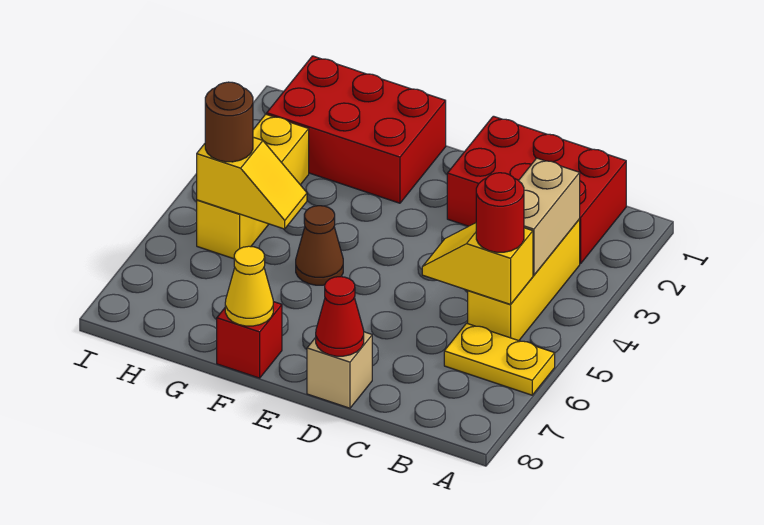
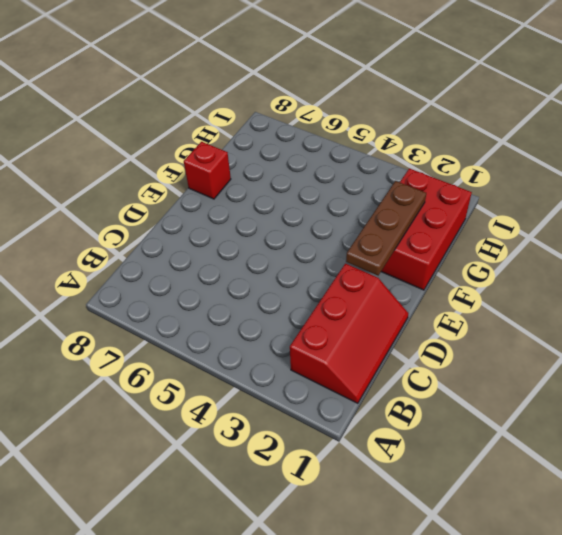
red 2x3 slope [290,264,409,403] -> red 2x3 brick [447,116,626,264]
brown 1x3 plate [346,181,426,276] -> none
none -> yellow 1x2 plate [444,323,555,395]
none -> yellow 1x3 brick [468,219,580,341]
none -> tan 1x1 brick [307,332,372,408]

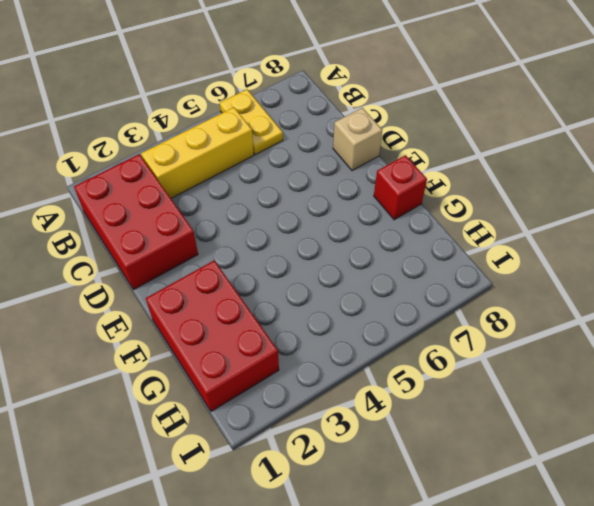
none -> brown 1x1 cone [296,206,343,285]
none -> yellow 1x3 brick [197,114,309,259]
none -> tan 1x2 brick [519,158,580,275]

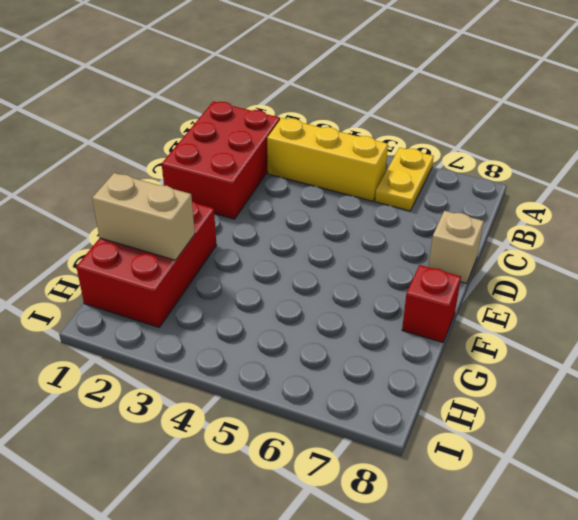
tan 1x2 brick [92,173,195,260] -> tan 1x2 brick moved to [519,158,580,275]
none -> brown 1x1 cone [296,206,343,285]
none -> yellow 1x3 brick [197,114,309,259]
none -> yellow 1x2 slope [422,223,533,304]

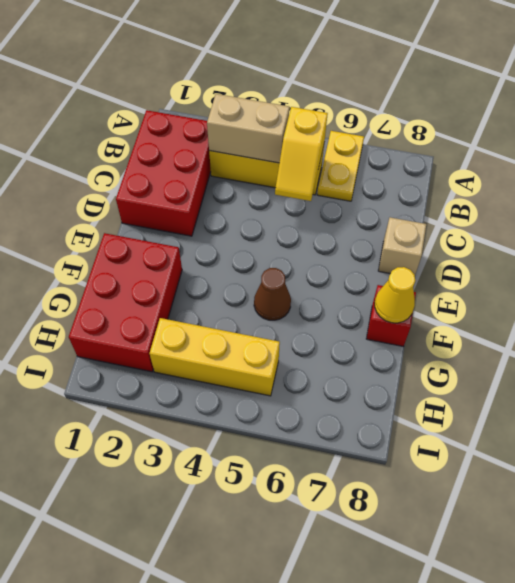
none -> red 1x1 cone [316,277,364,356]
none -> yellow 1x2 slope [197,137,307,229]
none -> red 1x1 round brick [476,173,524,252]

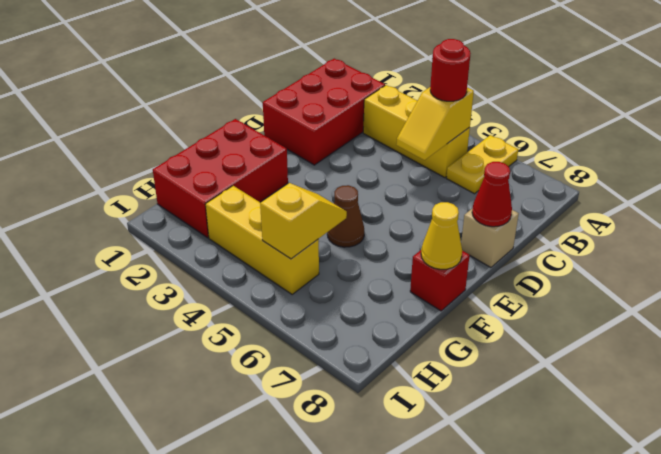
none -> tan 1x2 brick [519,158,580,275]
none -> brown 1x1 round brick [205,82,253,162]

